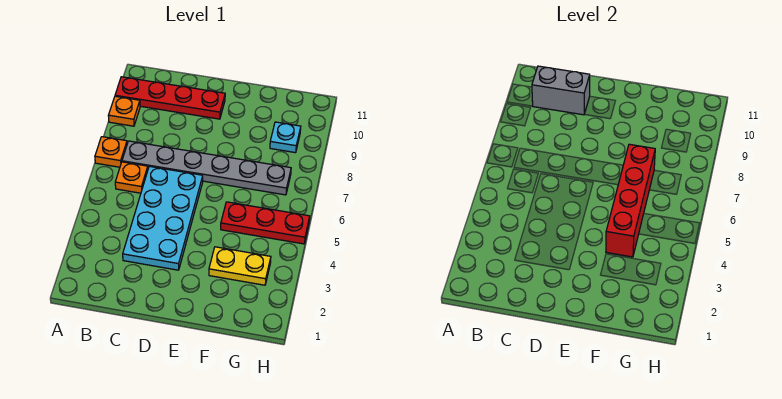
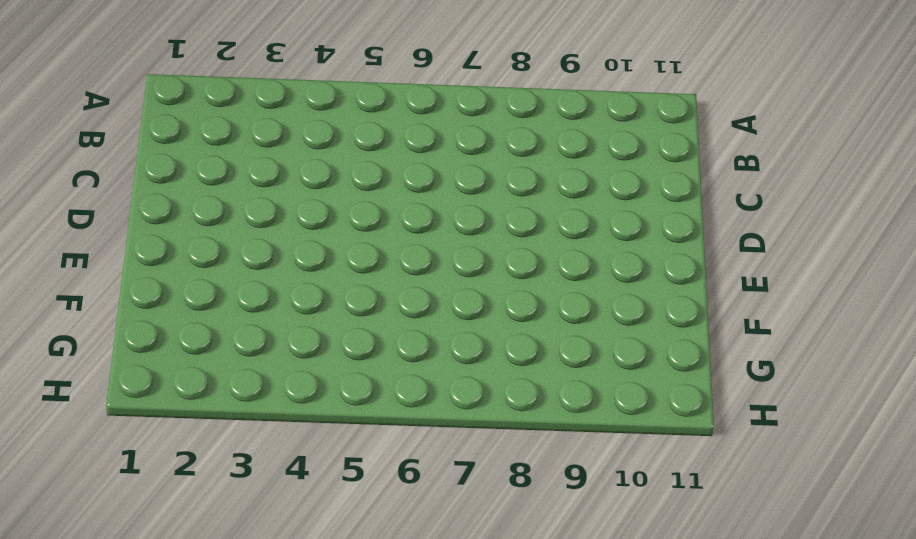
none -> orange 1x1 plate [95,137,127,167]
none -> orange 1x1 plate [108,96,140,126]

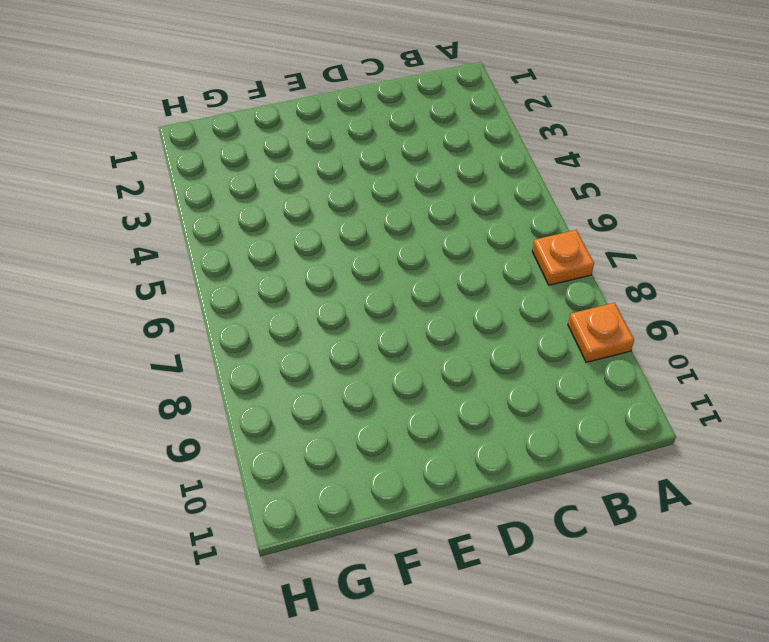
none -> red 1x4 plate [115,77,225,119]
none -> orange 1x1 plate [115,162,148,193]

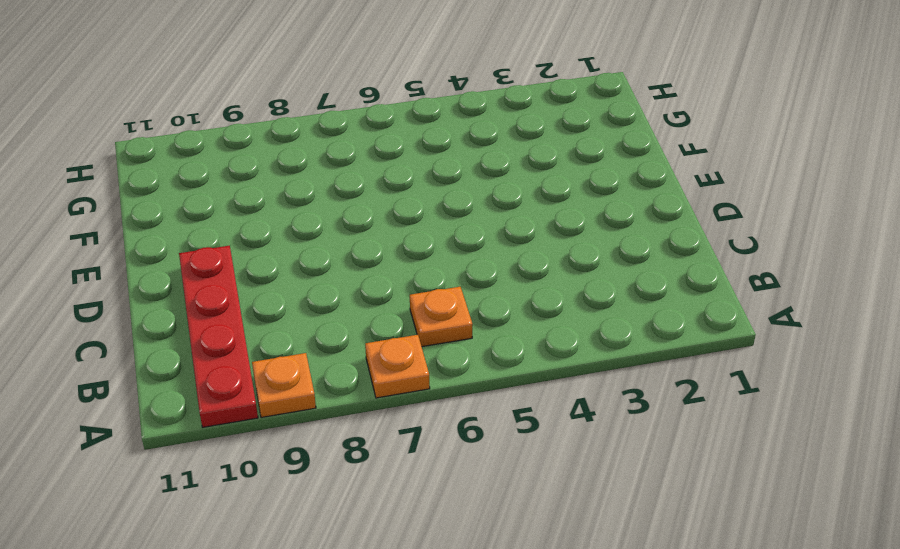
none -> grey 1x6 plate [122,141,291,195]
none -> cyan 2x4 plate [123,166,203,270]

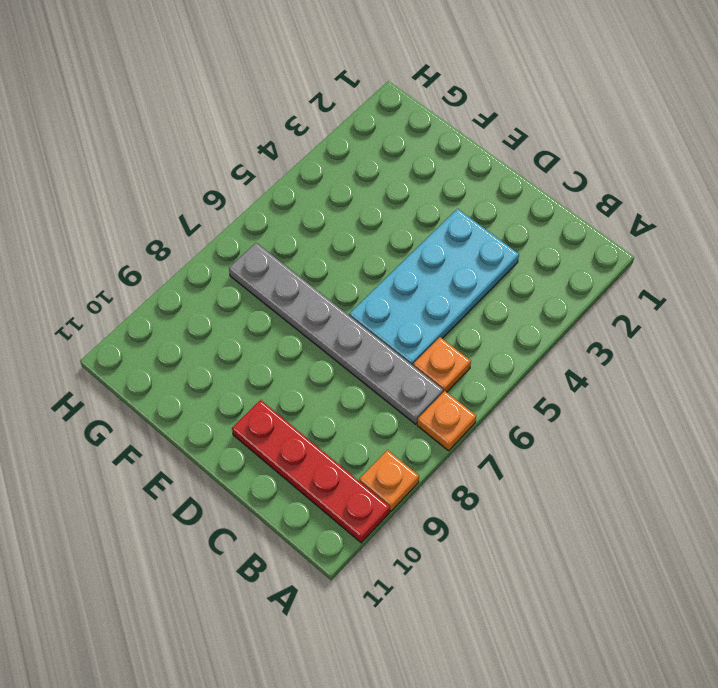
none -> yellow 1x2 plate [209,247,271,285]
none -> red 1x3 plate [221,202,310,244]

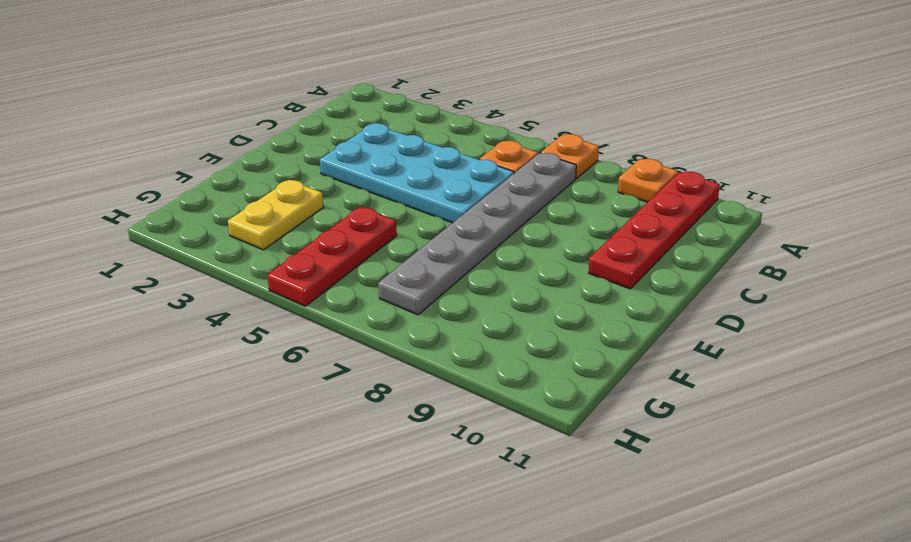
none -> cyan 1x1 plate [270,122,301,153]
none -> grey 1x2 brick [532,66,590,115]

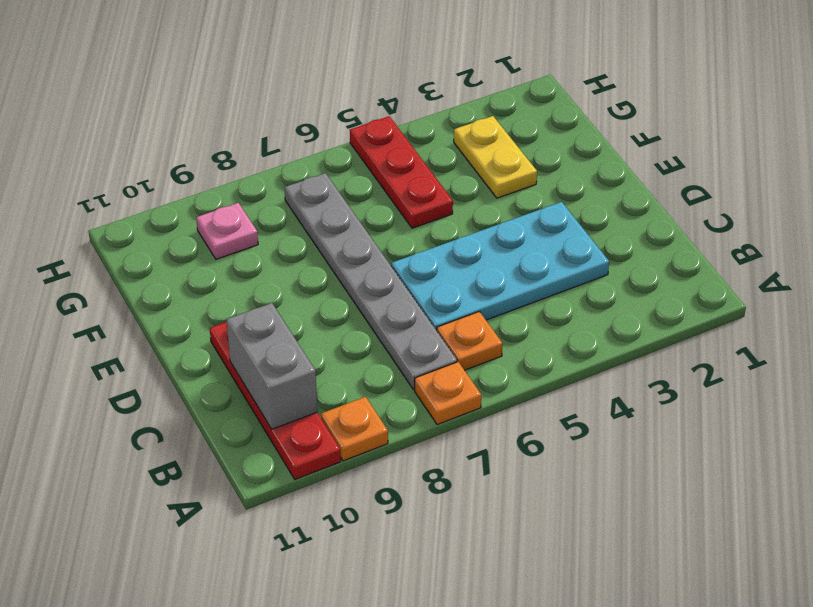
pink 1x1 plate [196,203,258,259] -> cyan 1x1 plate [270,122,301,153]
none -> red 1x4 brick [606,144,655,257]

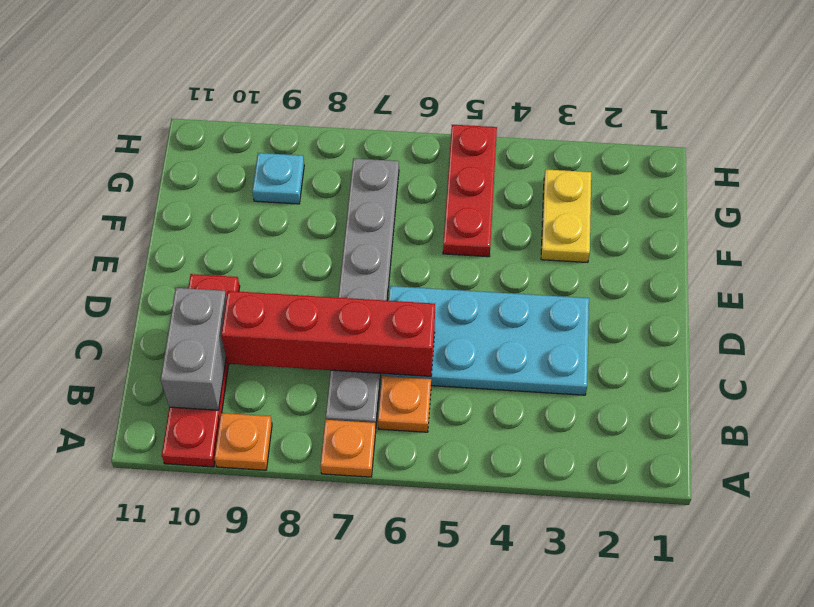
red 1x4 brick [221,291,435,376] -> red 1x4 brick moved to [606,144,655,257]

